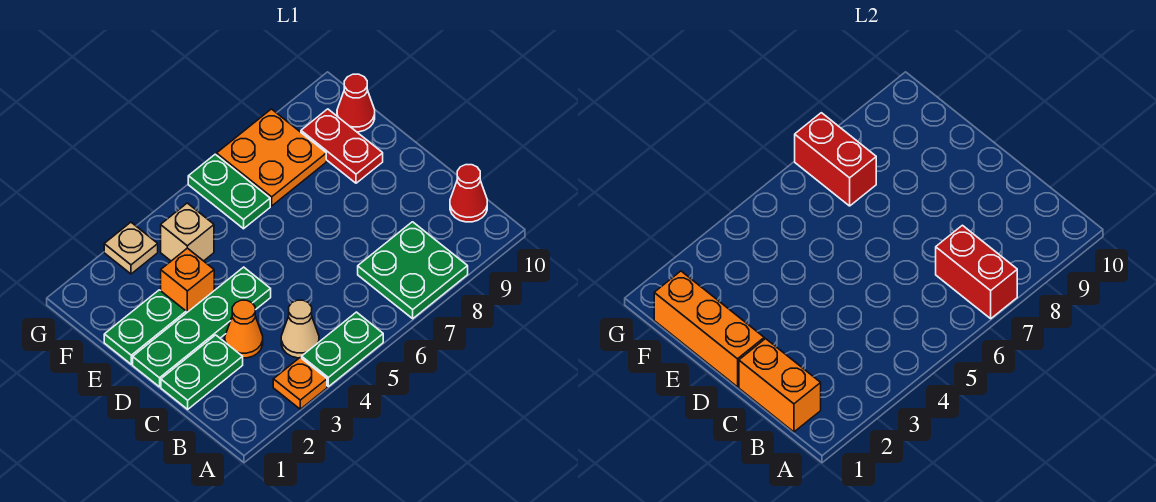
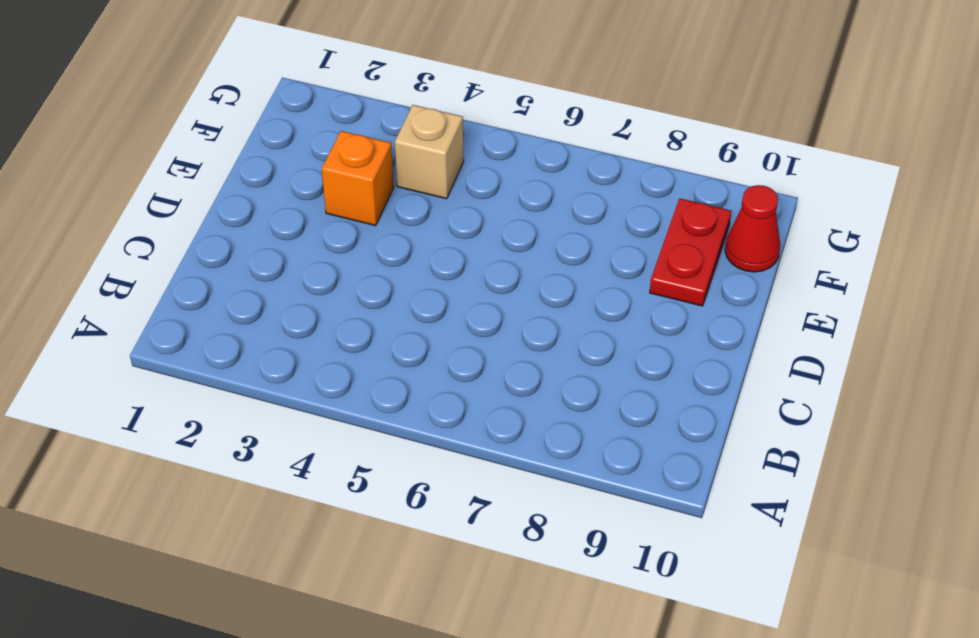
none -> orange 1x1 plate [273,358,327,409]
none -> green 1x2 plate [302,312,383,387]
none -> green 2x2 plate [358,222,468,319]

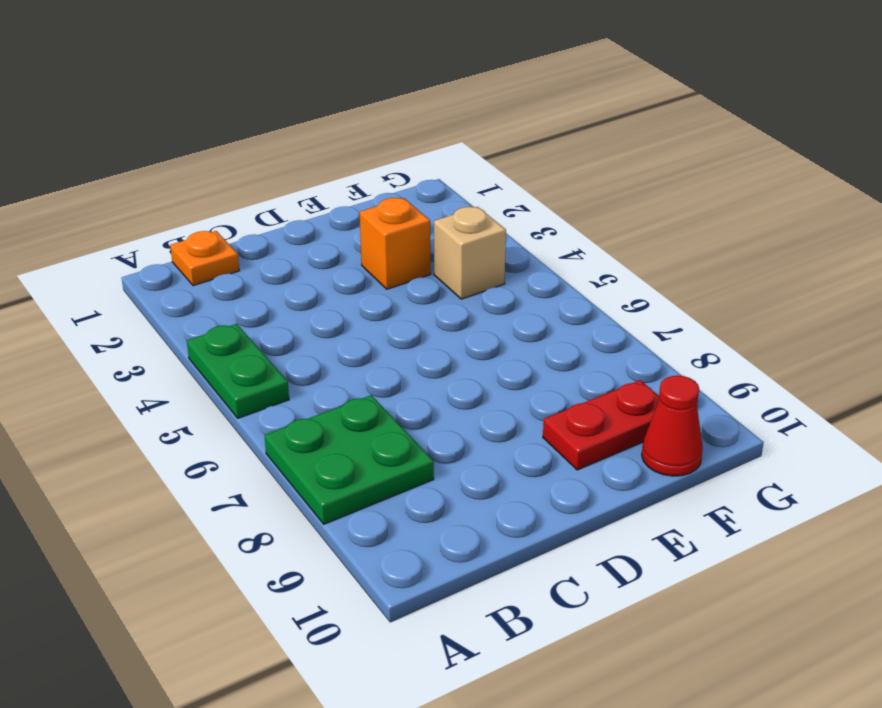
orange 1x1 plate [170,231,239,286] -> orange 1x1 plate moved to [273,358,327,409]
none -> tan 1x1 cone [281,300,319,358]
none -> red 1x1 cone [450,165,487,222]
none -> green 1x2 plate [161,335,243,409]

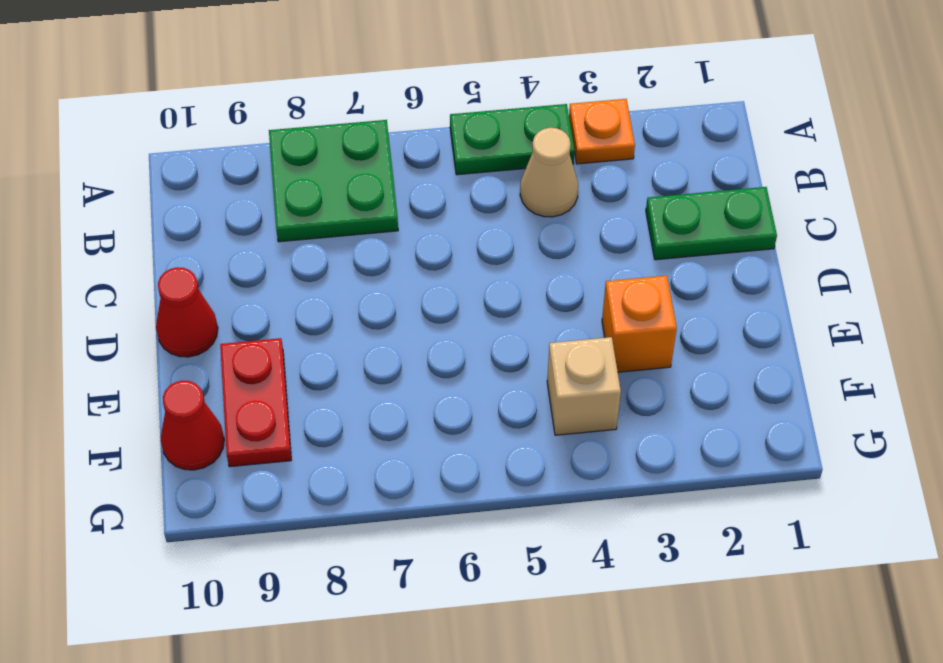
red 1x1 cone [156,267,218,357] -> red 1x1 cone moved to [450,165,487,222]
none -> orange 1x1 cone [225,300,263,358]
none -> green 1x4 plate [133,267,271,387]
none -> green 1x2 plate [104,290,186,364]

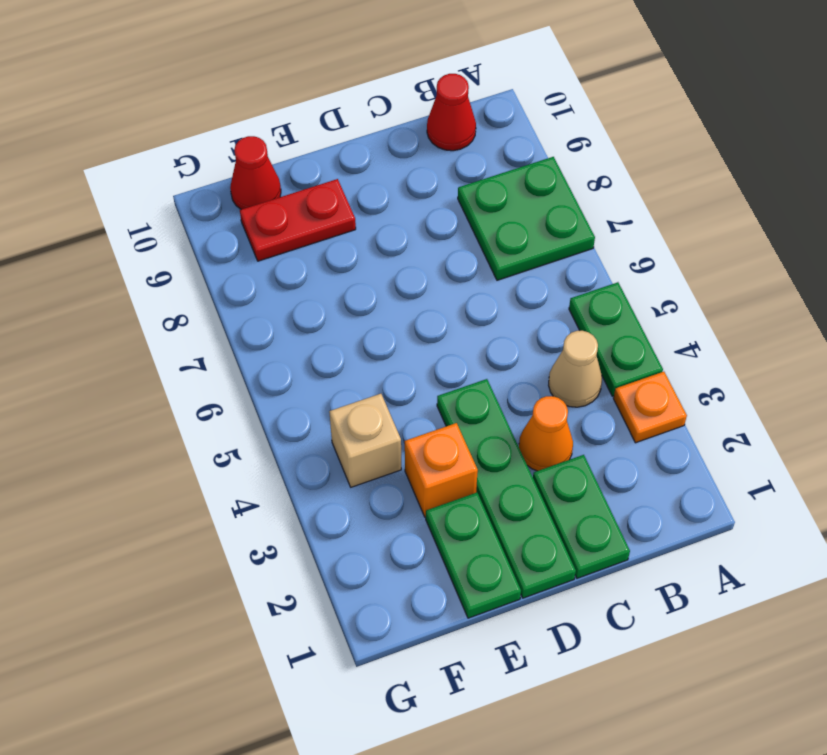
none -> green 1x2 plate [188,154,270,229]
none -> orange 2x2 plate [217,109,326,206]
none -> tan 1x1 plate [104,222,158,274]

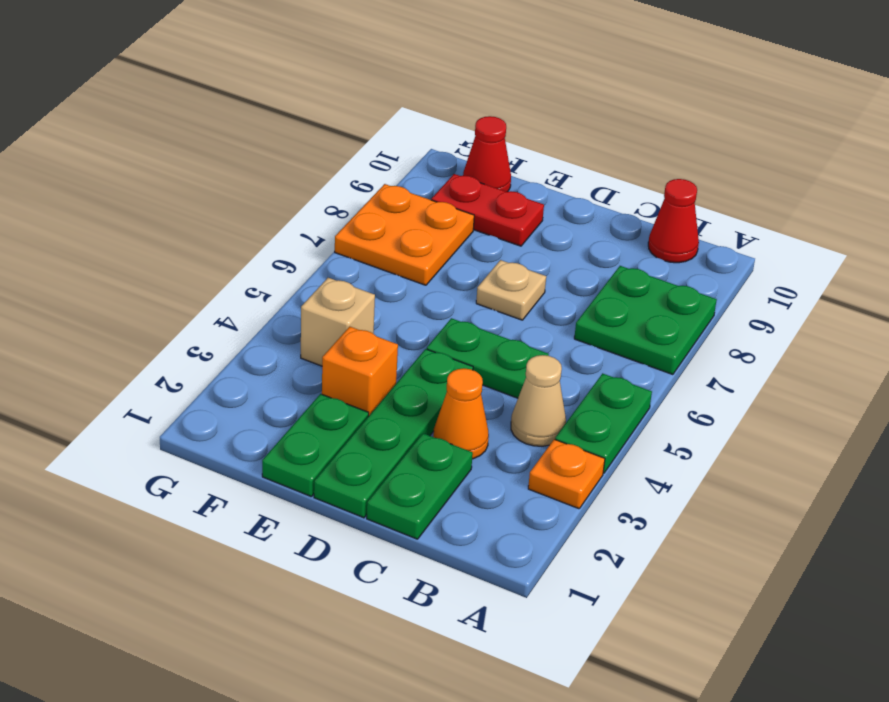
green 1x2 plate [427,318,549,398] -> green 1x2 plate moved to [188,154,270,229]
tan 1x1 plate [476,260,546,320] -> tan 1x1 plate moved to [104,222,158,274]
none -> red 1x2 brick [936,225,1017,319]
none -> orange 1x2 brick [739,339,821,432]
none -> orange 1x3 brick [654,271,764,387]

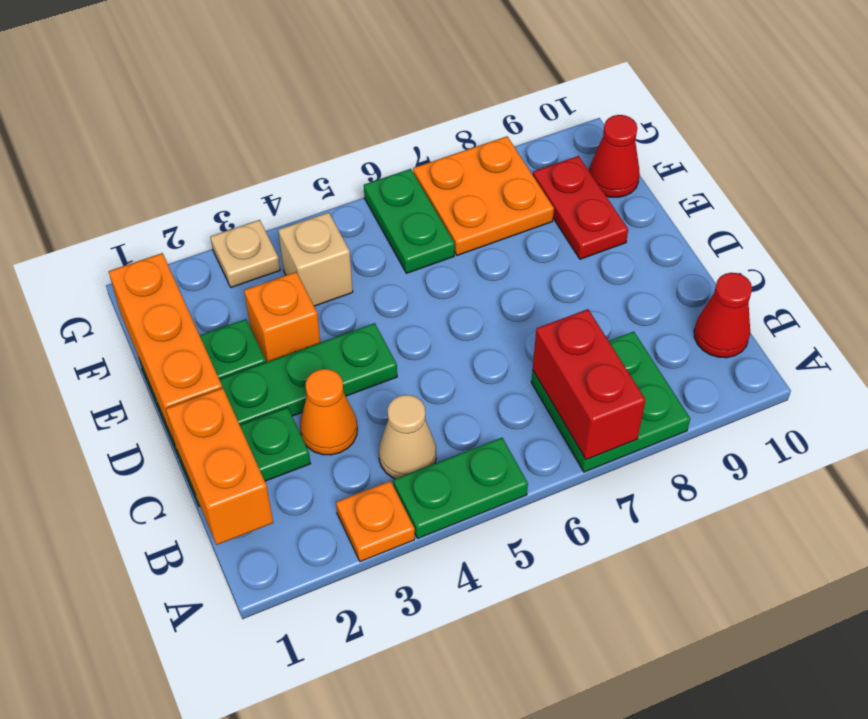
none -> red 1x2 brick [795,113,876,206]

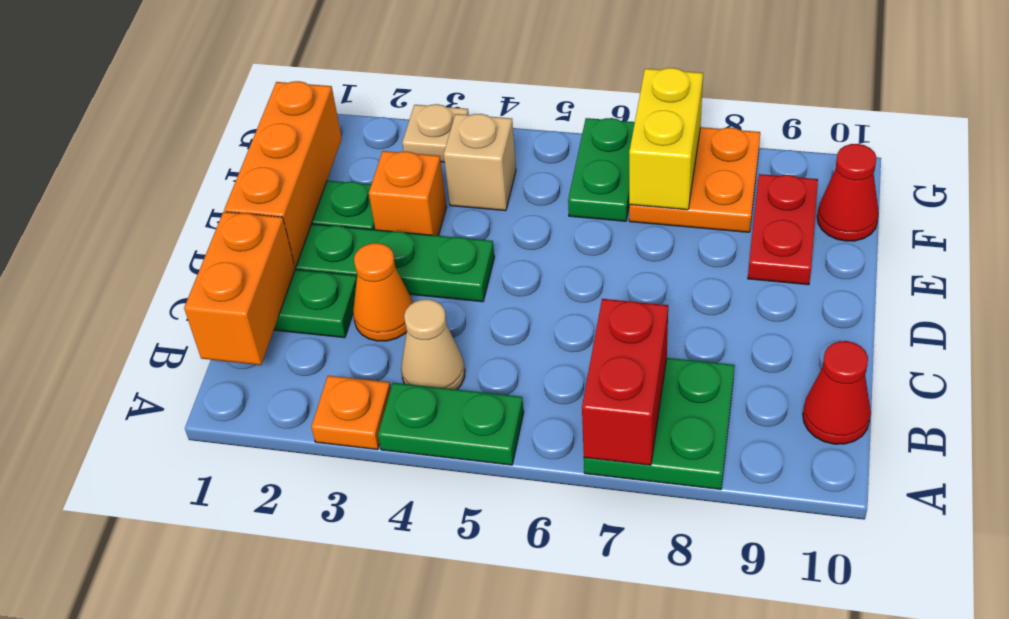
yellow 1x2 brick [629,68,703,210] -> red 1x2 brick [795,113,876,206]

